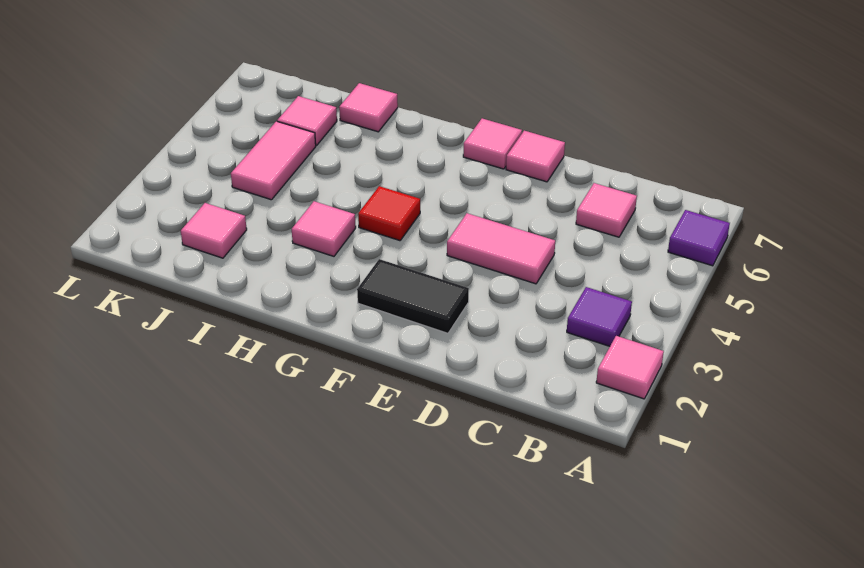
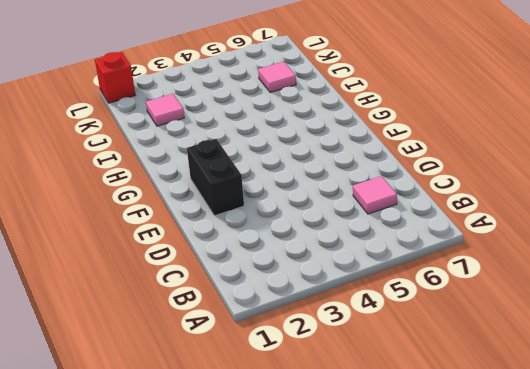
black 1x2 brick [187,139,244,216] -> black 1x2 tile [357,259,469,333]
red 1x1 brick [95,52,135,103] -> none
none -> pink 1x1 tile [596,336,664,399]
none -> purple 1x1 tile [668,210,730,266]
none -> purple 1x1 tile [567,287,632,346]

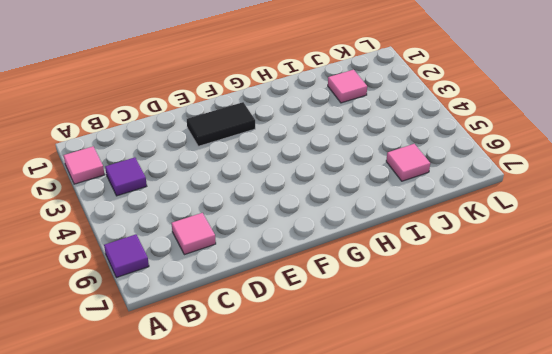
none -> pink 1x2 tile [447,213,555,284]
none -> pink 1x1 tile [506,131,565,182]
none -> pink 1x1 tile [463,118,522,169]

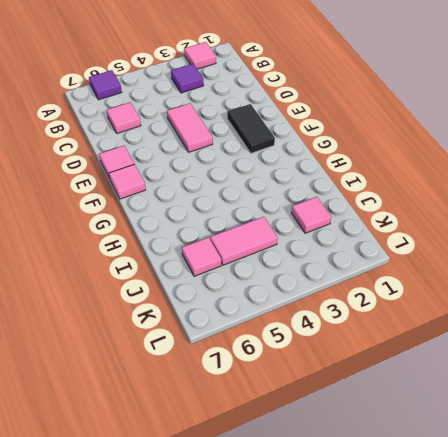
none -> red 1x1 tile [358,186,420,241]
none -> pink 1x1 tile [292,201,356,256]
none -> pink 1x1 tile [339,83,398,132]

